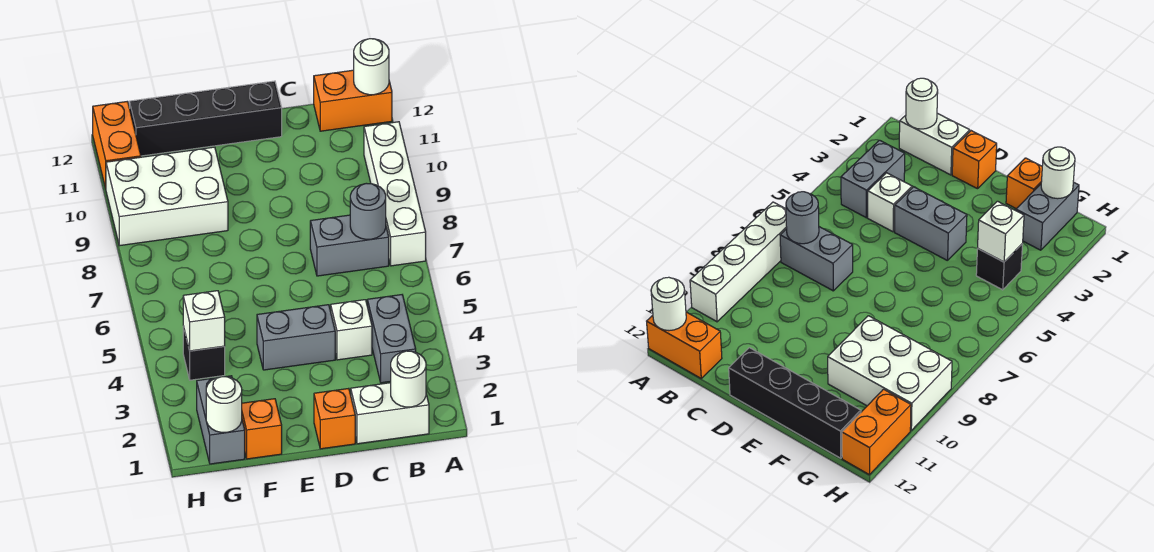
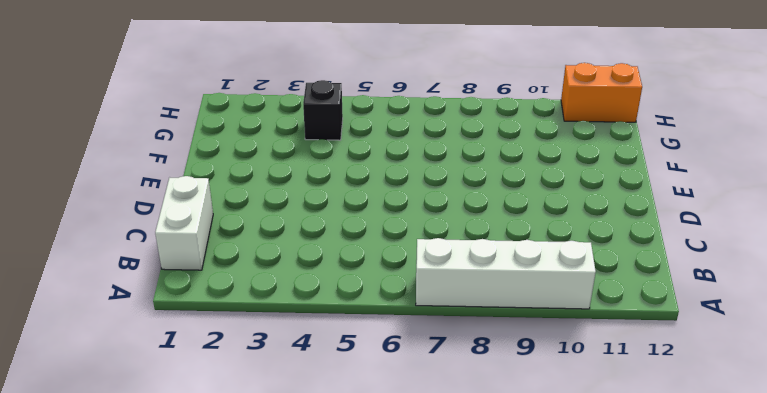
none -> orange 1x2 brick [314,70,392,131]
none -> grey 1x2 brick [367,295,416,383]
none -> grey 1x2 brick [310,215,389,276]

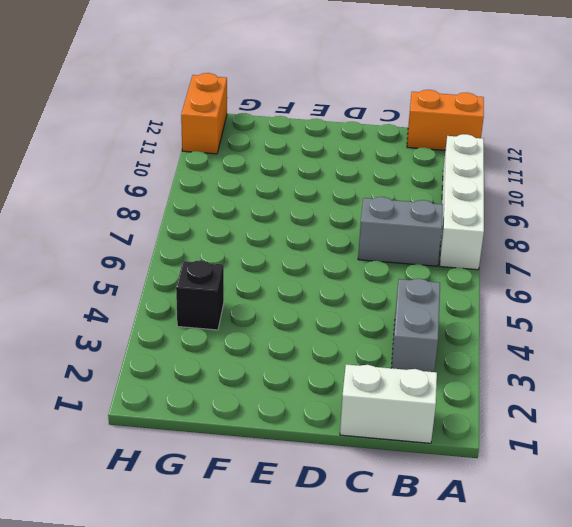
none -> white 1x1 brick [331,300,372,360]
none -> orange 1x1 brick [314,388,355,449]
none -> grey 1x2 brick [257,305,335,370]

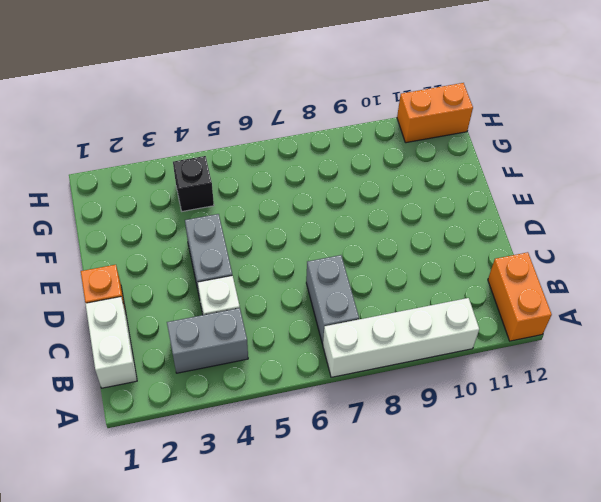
none -> black 1x4 brick [130,81,282,156]
none -> orange 1x1 brick [242,399,282,459]
none -> white 2x3 brick [106,147,228,246]

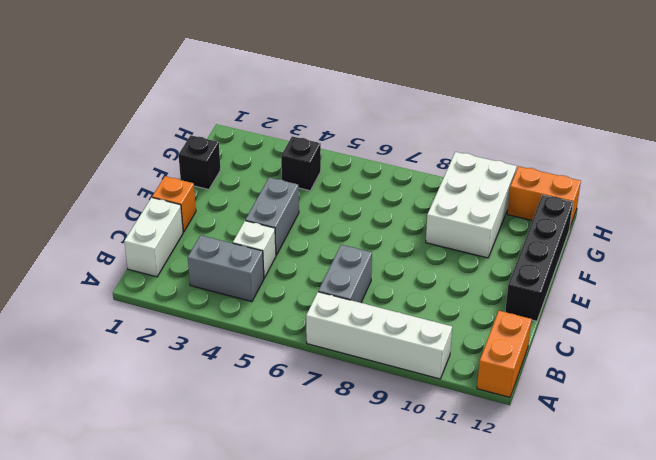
black 1x1 brick [179,135,221,190] -> orange 1x1 brick [242,399,282,459]
none -> grey 1x2 brick [197,376,245,464]
none -> white 1x1 round brick [354,39,389,95]
none -> white 1x1 round brick [391,351,426,407]

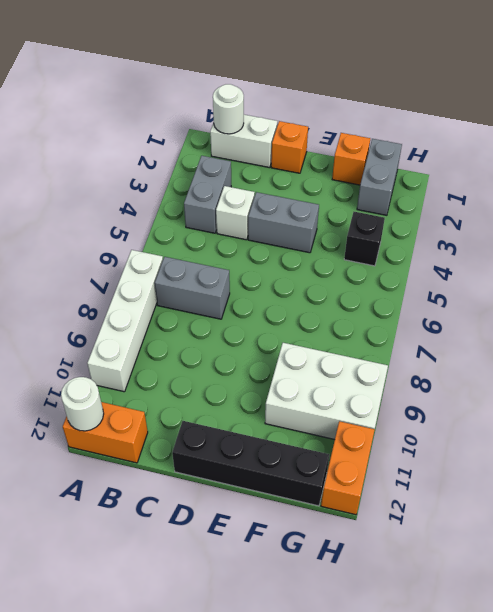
none -> grey 1x1 round brick [350,183,386,239]
none -> white 1x1 round brick [206,377,242,432]
none -> white 1x1 brick [183,291,225,351]

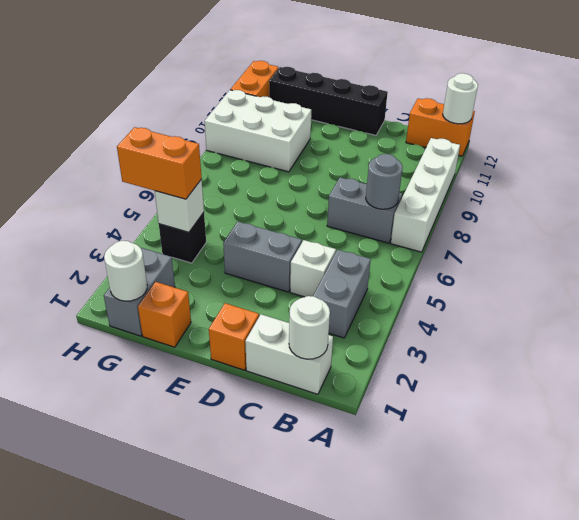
orange 1x2 brick [117,127,202,199] -> none

